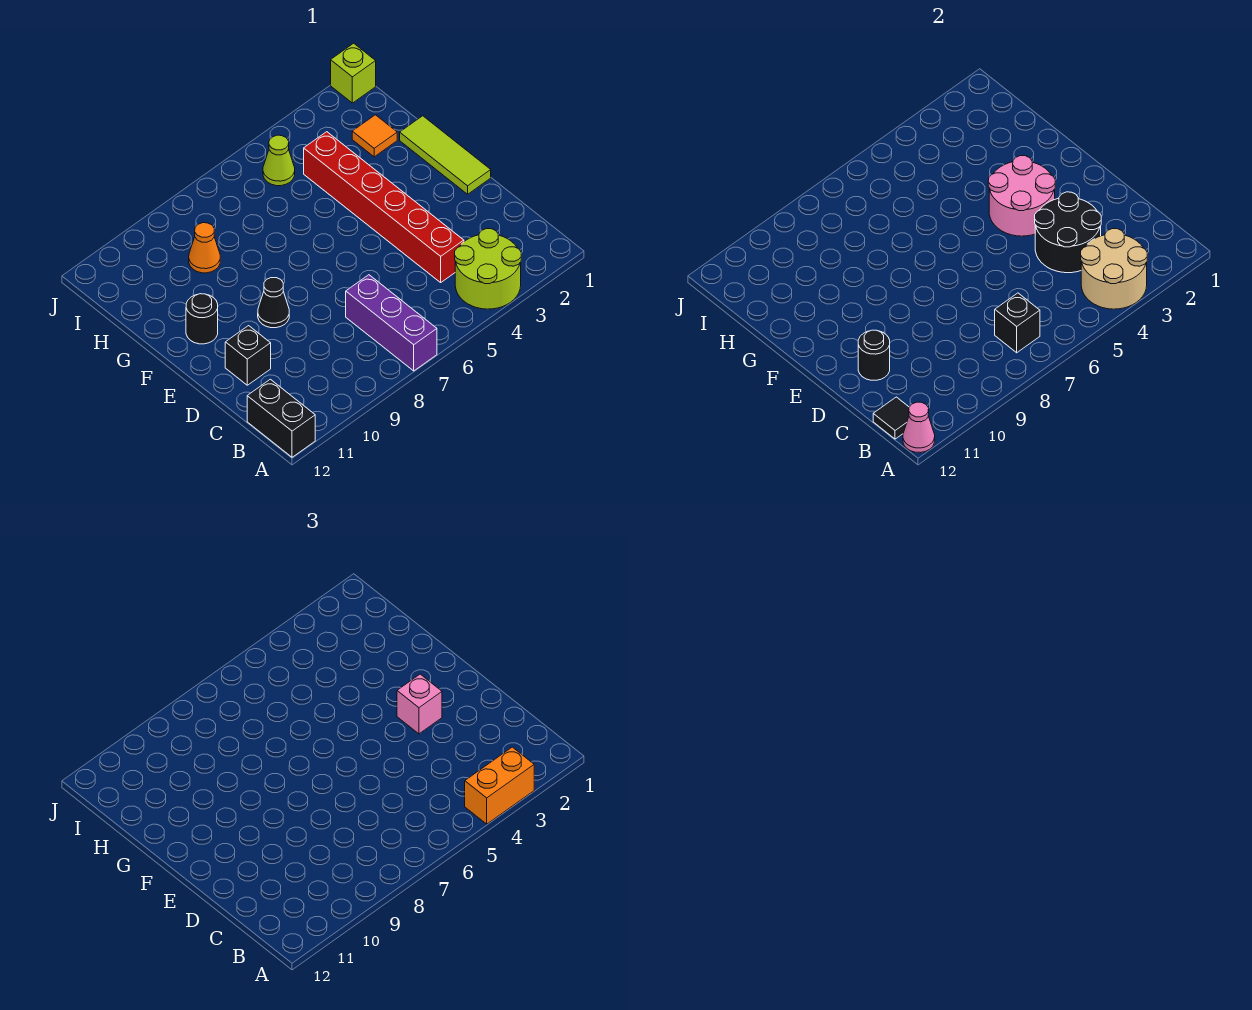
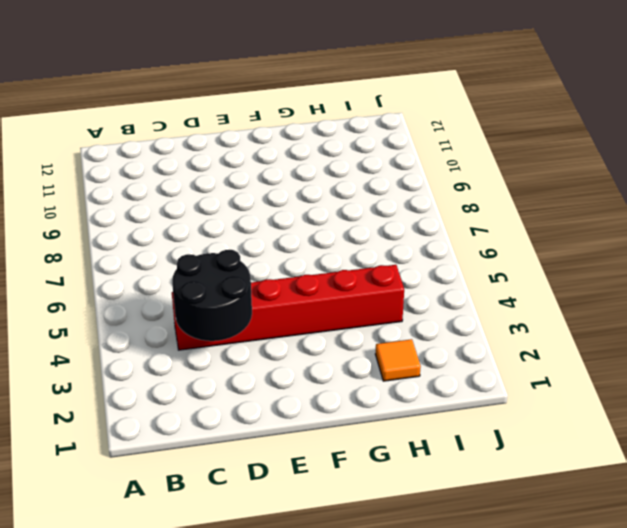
none -> lime 2x2 round brick [455,229,521,309]
none -> purple 1x3 brick [346,275,437,371]
none -> black 1x2 brick [247,379,315,457]

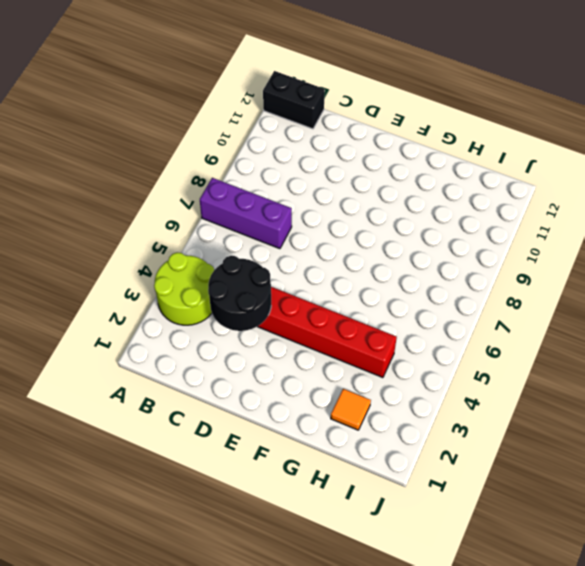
none -> black 1x1 brick [225,326,271,385]
none -> lime 1x3 tile [400,116,491,194]
none -> black 1x1 cone [258,278,289,328]

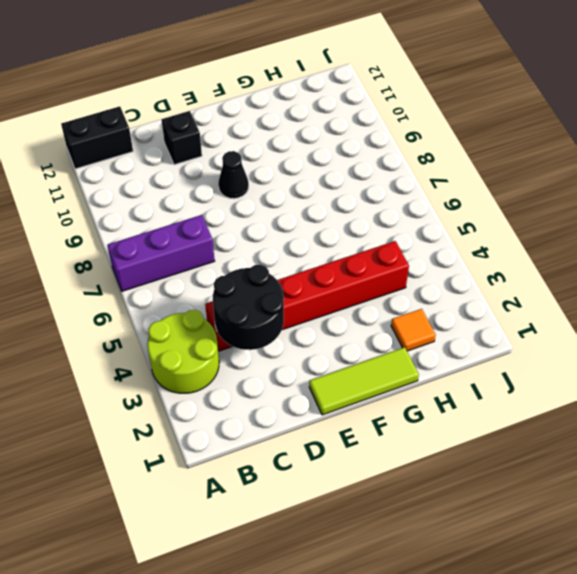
none -> black 1x1 round brick [186,294,218,344]
none -> orange 1x1 cone [189,223,220,273]
none -> lime 1x1 cone [263,135,295,186]

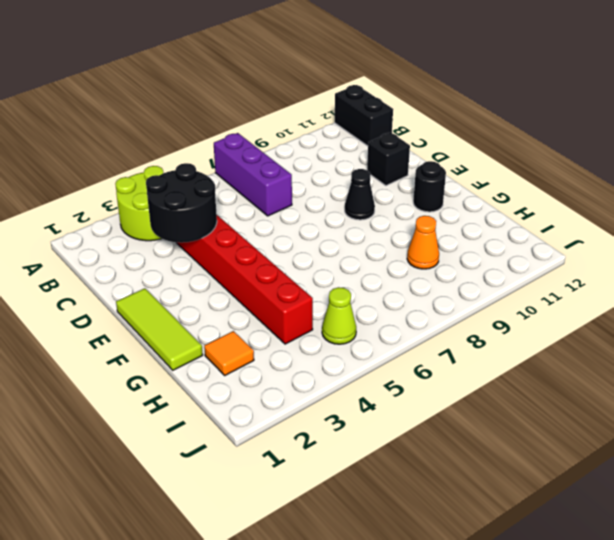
none -> lime 1x1 brick [331,43,376,103]
none -> tan 2x2 round brick [1081,229,1147,309]
none -> pink 1x1 cone [903,402,935,453]

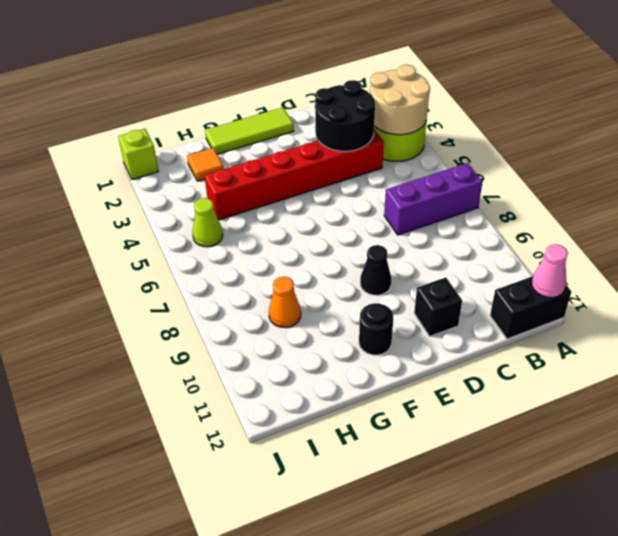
none -> black 1x1 brick [995,293,1040,353]
none -> black 1x1 tile [873,397,909,439]
none -> black 1x1 round brick [858,330,890,380]

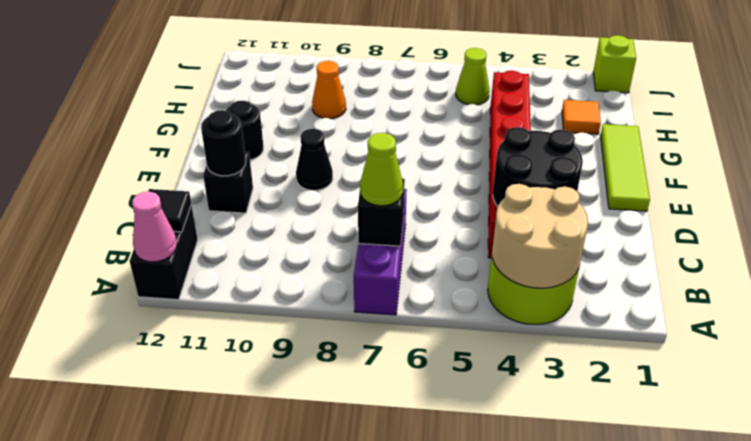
lime 1x1 cone [360,133,403,206] -> none
none -> pink 2x2 round brick [988,156,1055,236]
none -> orange 1x2 brick [465,747,534,824]
none -> pink 1x1 brick [397,674,442,734]

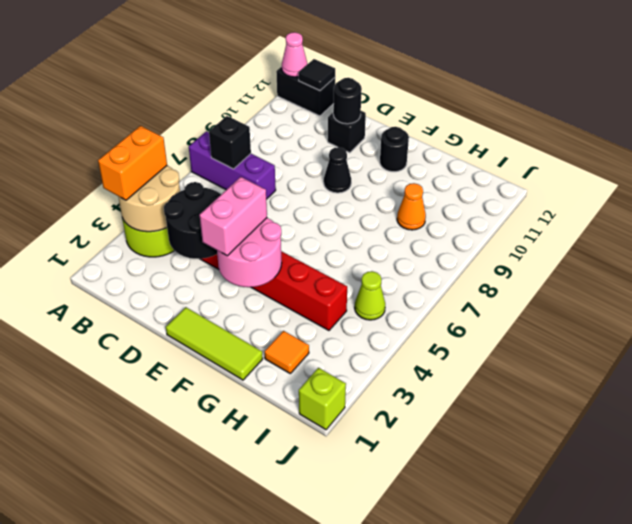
pink 1x2 brick [200,177,267,256] -> pink 1x1 brick [397,674,442,734]

